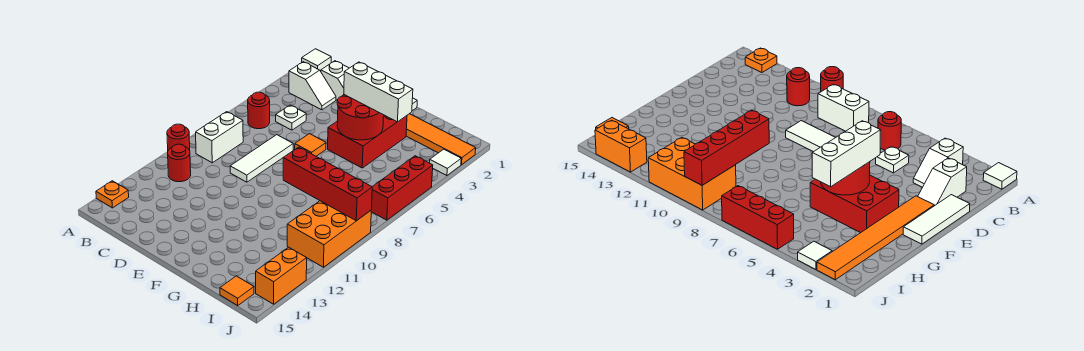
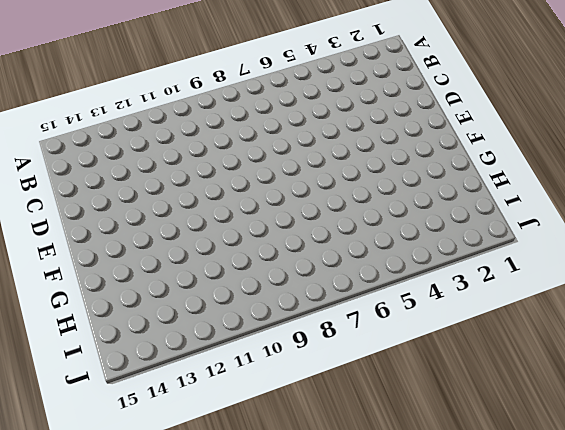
none -> white 1x1 tile [302,49,331,71]
none -> red 1x1 round brick [167,124,190,150]
none -> orange 1x1 plate [96,181,129,208]

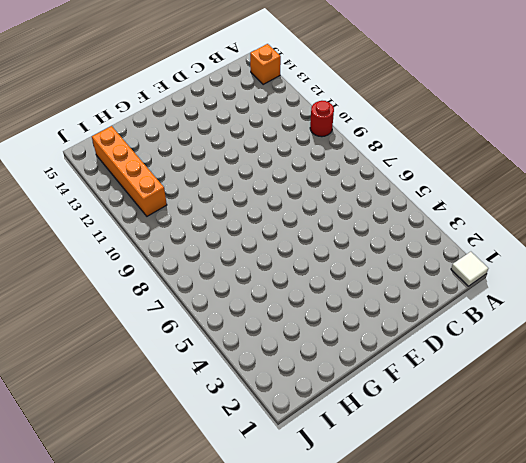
orange 1x1 brick [250,44,281,84] -> orange 1x1 plate [96,181,129,208]
orange 1x4 brick [92,126,167,216] -> orange 2x3 brick [287,201,371,267]
none -> white 1x2 slope [289,62,336,110]
none -> red 1x1 round brick [248,92,270,129]
none -> white 1x2 brick [196,112,243,163]

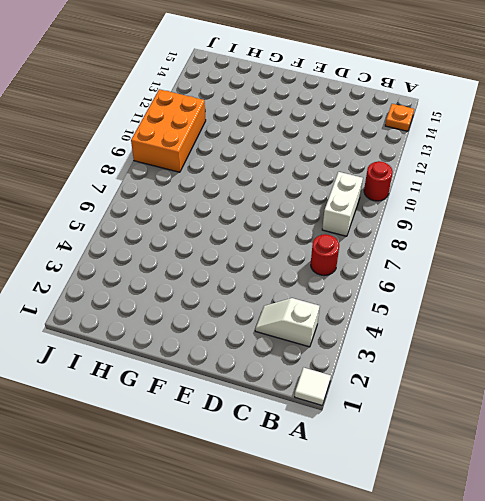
none -> red 1x1 round brick [168,144,191,182]
none -> white 1x2 slope [321,61,349,100]
none -> white 1x1 plate [276,105,306,130]

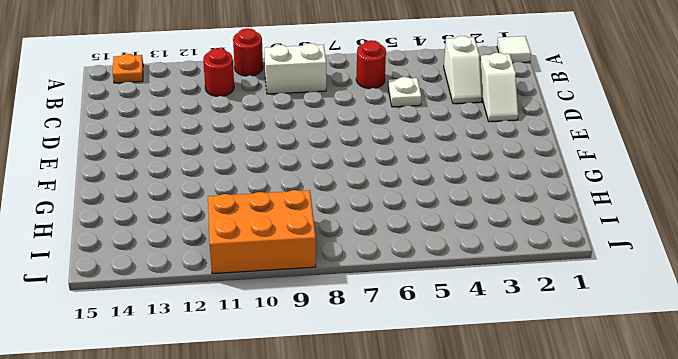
none -> white 1x3 tile [903,195,970,244]
none -> white 1x3 tile [230,135,293,182]
none -> orange 1x6 tile [406,114,476,165]

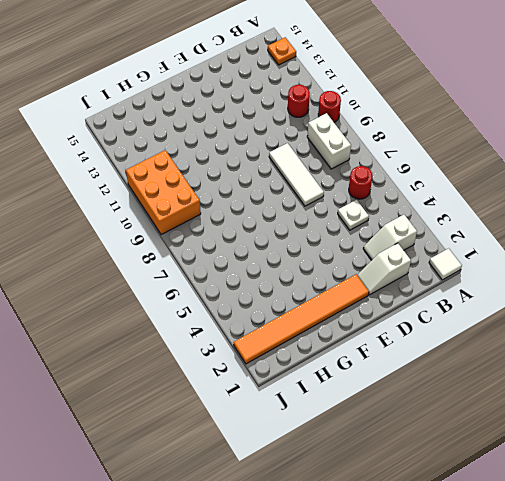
none -> white 1x3 tile [903,195,970,244]
none -> orange 1x1 tile [295,134,326,156]
none -> red 2x3 brick [328,115,407,168]

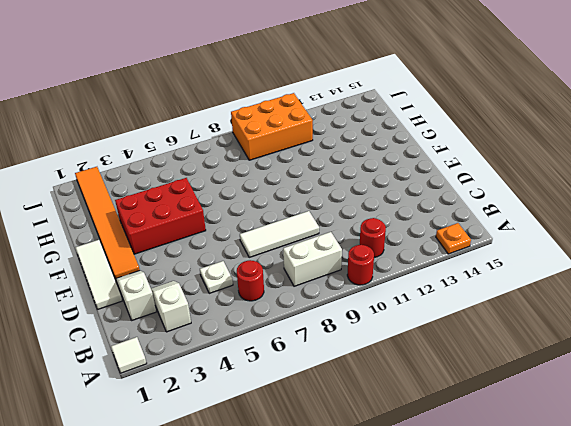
none -> orange 1x1 tile [295,134,326,156]
none -> orange 1x1 tile [220,276,254,305]
none -> white 1x1 tile [430,149,461,176]

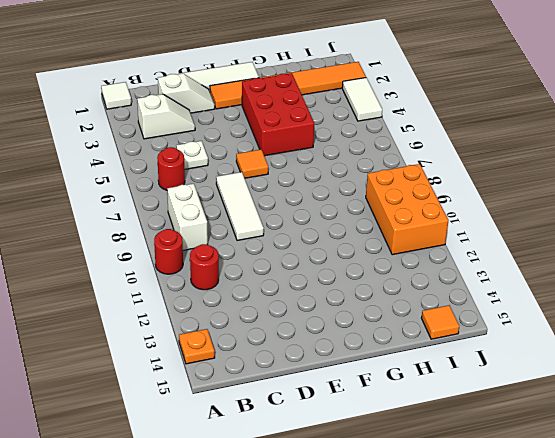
white 1x2 tile [342,78,382,121] -> white 1x1 tile [430,149,461,176]
none -> red 1x3 brick [371,156,433,220]
none -> orange 1x2 brick [256,247,307,304]
none -> red 2x2 round brick [337,95,384,140]

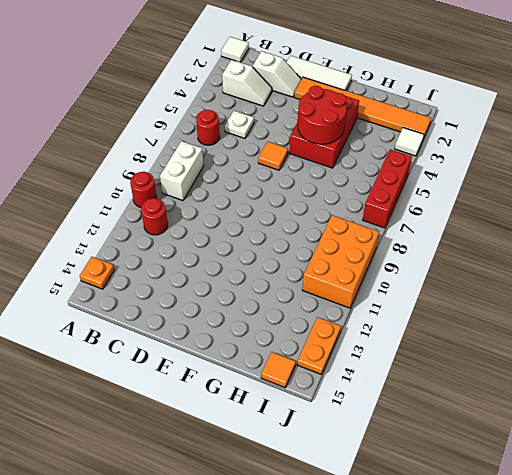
orange 1x2 plate [297,317,341,374] -> orange 1x2 brick [256,247,307,304]
none -> white 1x3 tile [230,135,293,182]
none -> red 1x4 brick [283,147,372,221]
none -> white 1x3 brick [344,62,413,122]

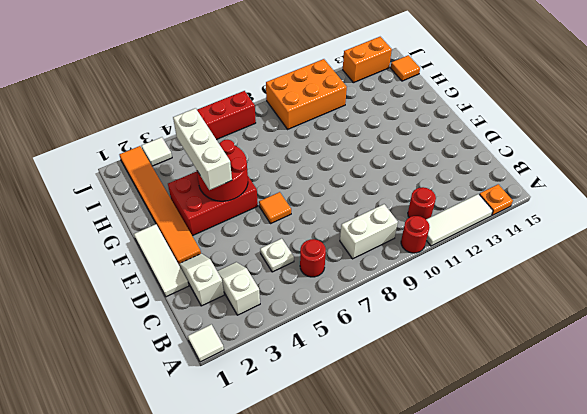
white 1x3 tile [426,194,493,246] -> white 1x3 tile moved to [230,135,293,182]
none -> red 1x4 brick [283,147,372,221]

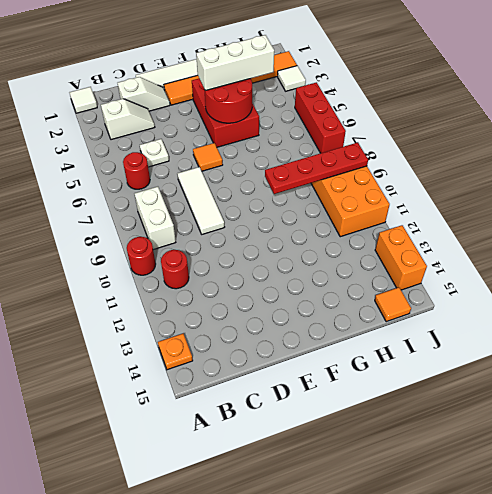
red 1x4 plate [265,142,368,194] -> red 1x4 brick [283,147,372,221]

